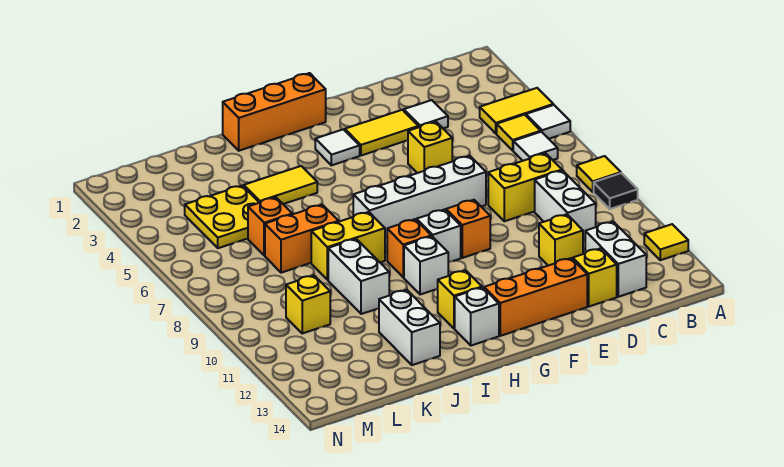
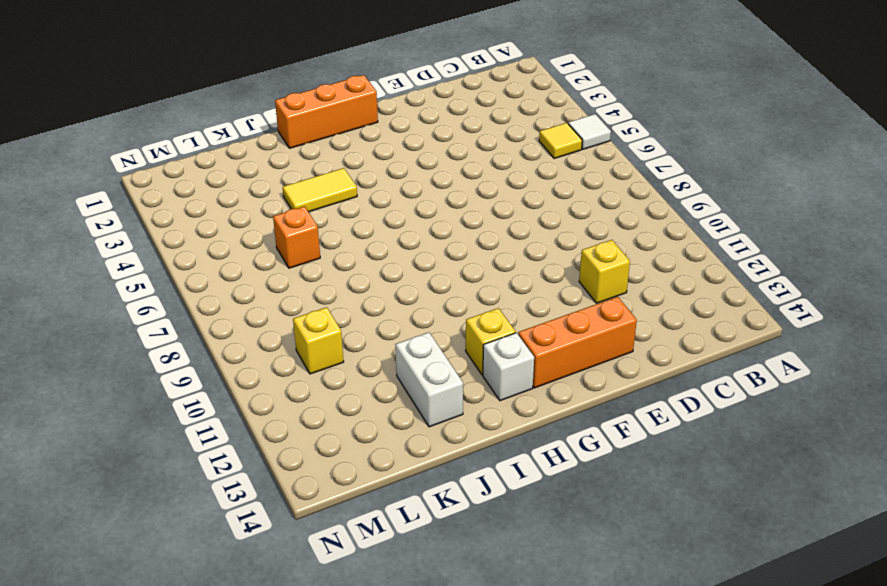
none -> yellow 1x2 tile [480,88,553,134]
none -> yellow 1x1 tile [577,156,621,192]
none -> black 1x1 tile [594,173,638,209]
none -> yellow 1x1 tile [644,224,688,260]

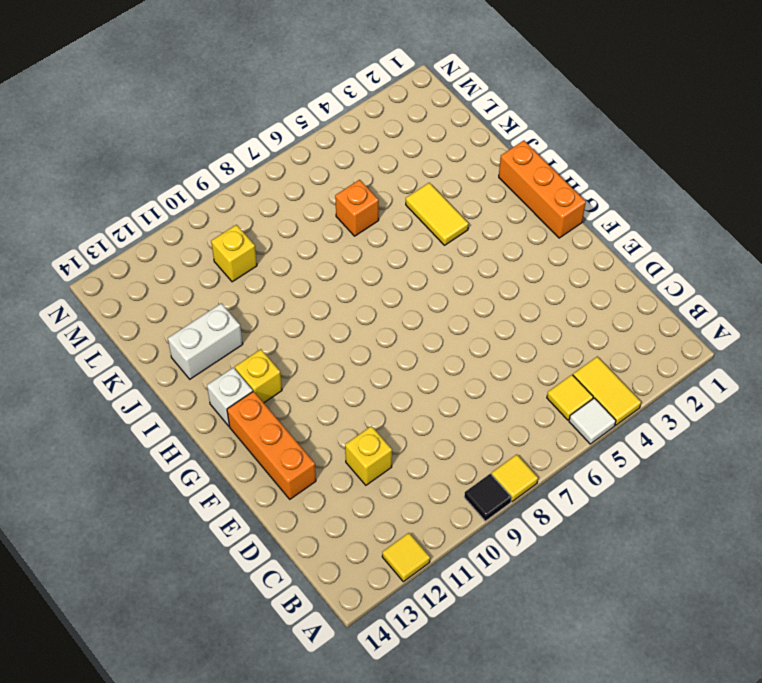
none -> white 1x1 tile [513,132,558,161]
none -> yellow 1x2 brick [488,153,562,221]
none -> white 1x2 brick [535,170,596,241]
none -> white 1x2 brick [585,222,646,297]

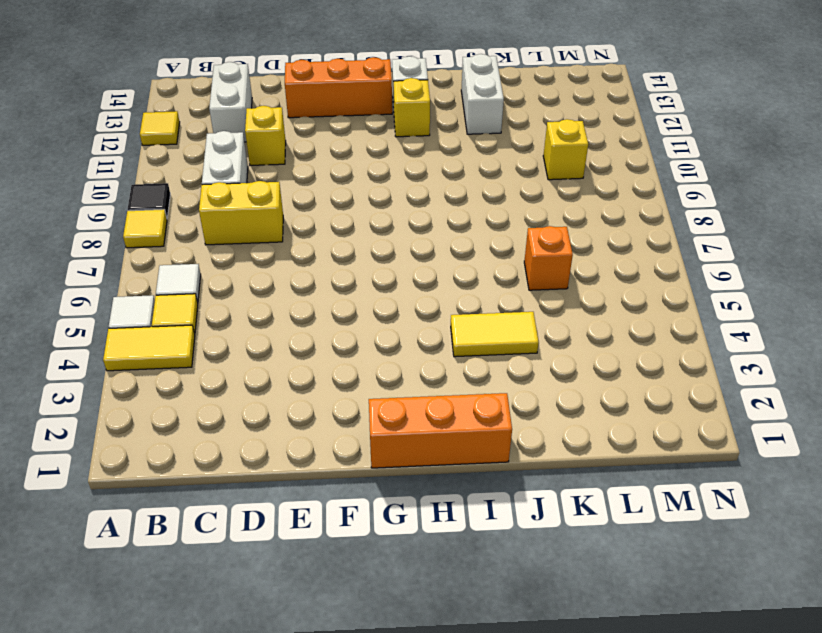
none -> white 1x1 tile [404,100,448,128]
none -> yellow 1x1 brick [573,248,617,306]
none -> yellow 1x2 tile [345,110,418,156]
none -> yellow 1x1 brick [408,122,452,173]

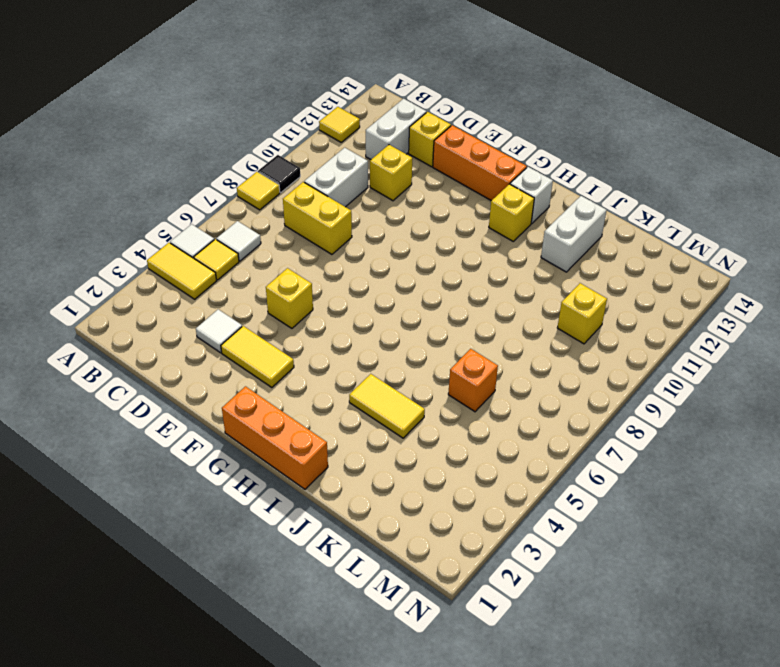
none -> white 1x4 brick [353,156,486,238]
none -> orange 1x1 brick [446,200,490,258]
none -> white 1x1 tile [315,129,360,165]
none -> white 1x1 brick [417,209,461,263]

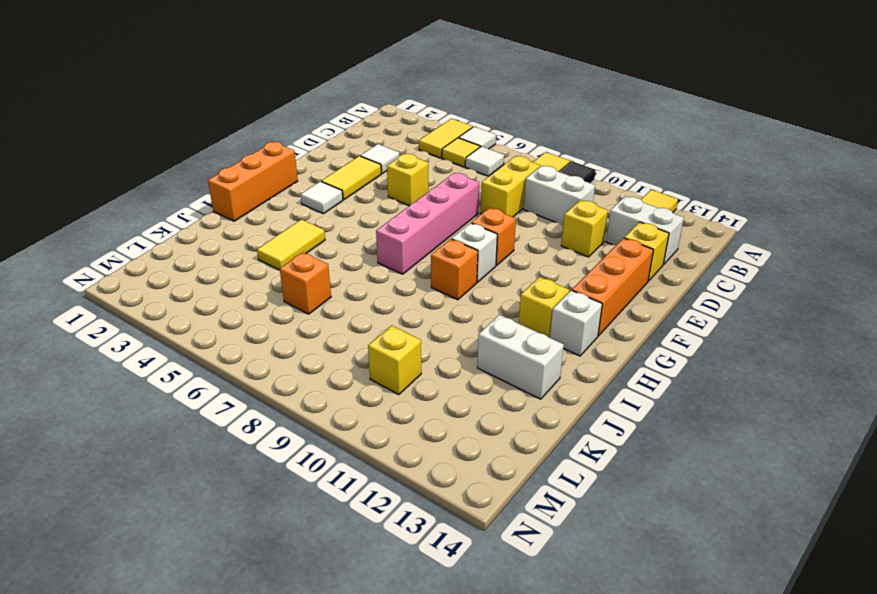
pink 1x4 brick [376,173,479,274] -> white 1x4 brick [353,156,486,238]
none -> white 1x1 brick [404,236,448,295]
none -> yellow 1x2 brick [311,212,385,280]
none -> orange 1x2 brick [265,205,339,273]
none -> white 1x2 brick [328,239,389,314]

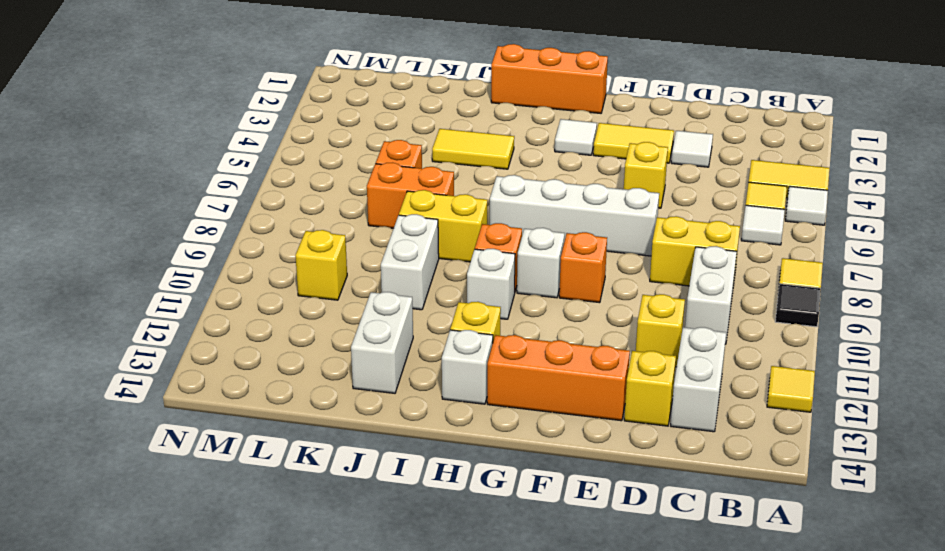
none -> yellow 2x2 plate [185,185,259,248]

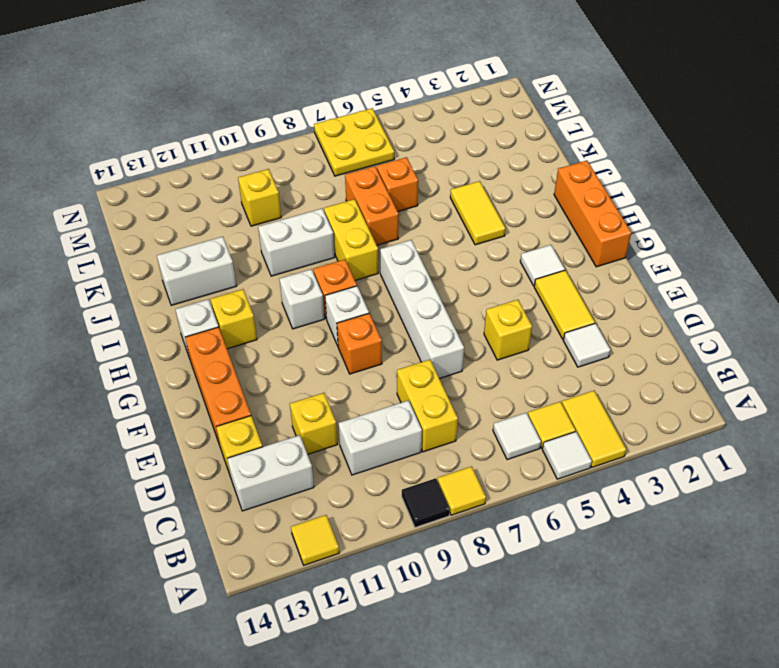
yellow 2x2 plate [314,108,394,176] -> yellow 2x2 plate moved to [185,185,259,248]

